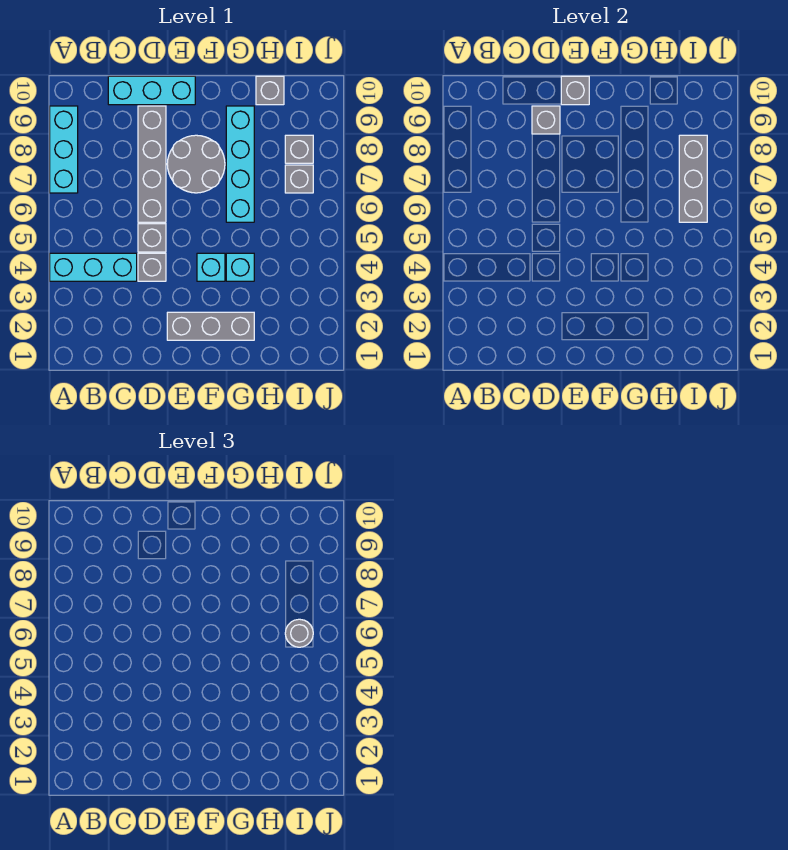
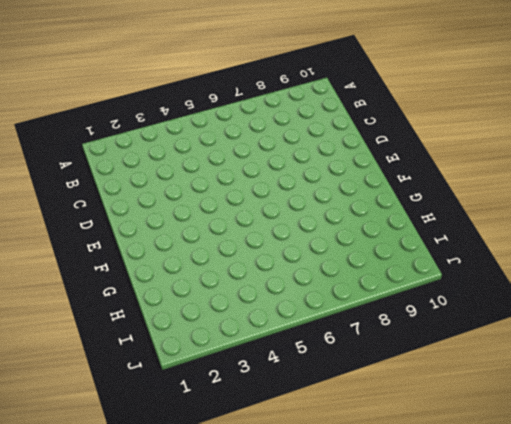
none -> cyan 1x3 brick [50,253,137,281]
none -> cyan 1x3 brick [50,106,78,193]
none -> cyan 1x3 brick [108,76,195,105]

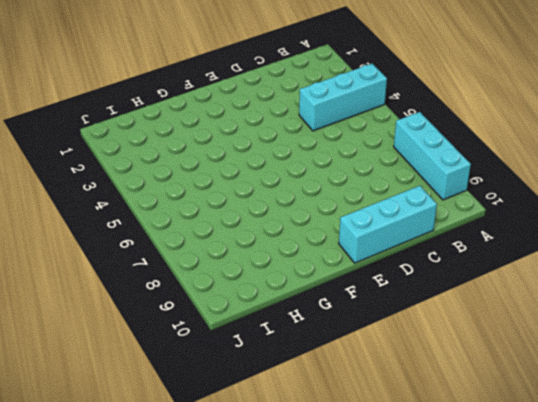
none -> grey 1x1 brick [138,253,166,281]
none -> grey 1x1 brick [138,224,166,252]
none -> grey 1x4 brick [138,106,166,222]

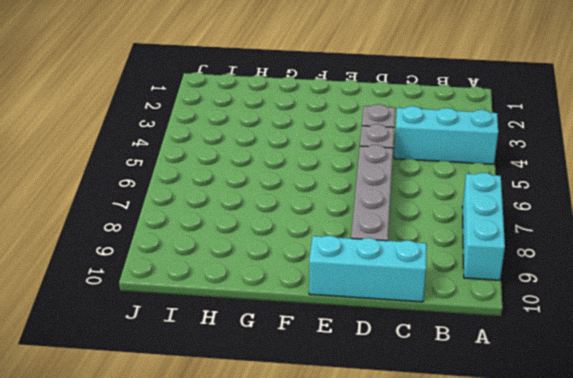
none -> grey 1x3 brick [167,312,254,340]
none -> grey 2x2 round brick [167,135,225,193]
none -> cyan 1x1 brick [197,253,225,281]

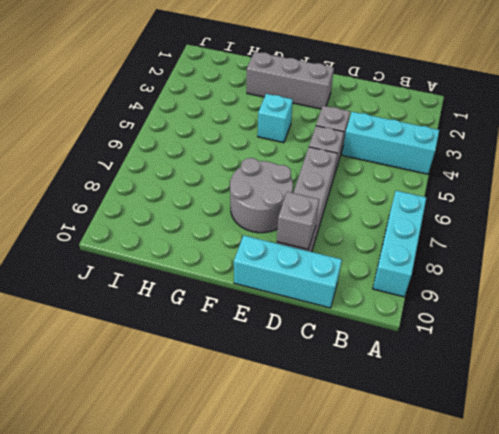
none -> cyan 1x1 brick [226,253,254,281]
none -> cyan 1x4 brick [226,106,254,222]
none -> grey 1x1 brick [256,76,284,105]

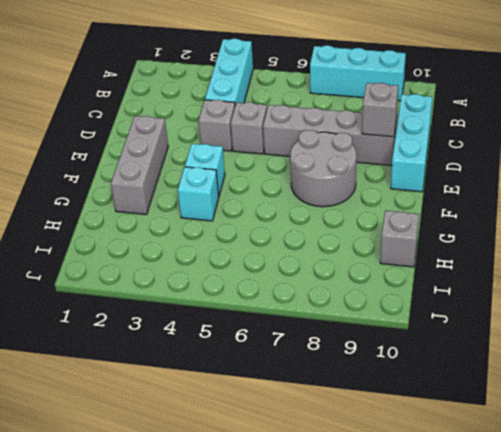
none -> cyan 1x4 brick [226,106,254,222]
none -> grey 1x1 brick [285,165,313,193]
none -> grey 1x1 brick [285,135,313,163]

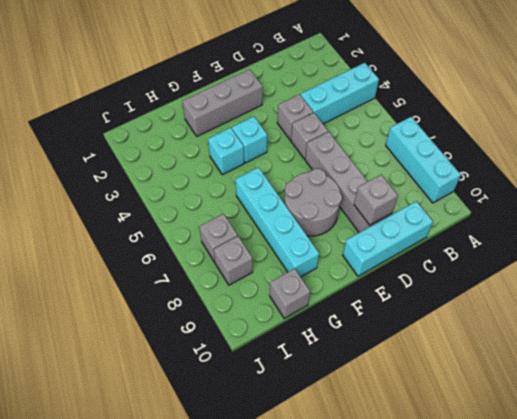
none -> grey 1x1 brick [561,76,589,105]
none -> grey 1x3 brick [679,135,707,222]
none -> grey 1x1 round brick [285,619,313,647]

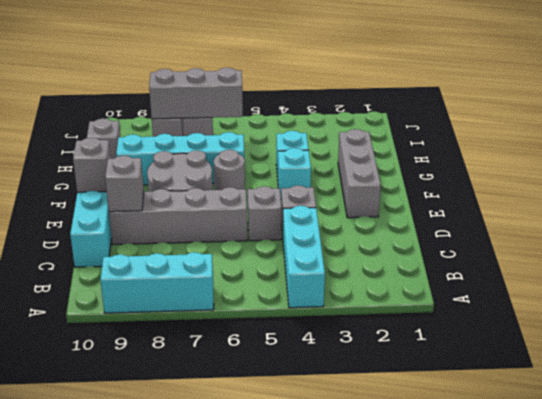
grey 1x1 round brick [214,150,245,190] -> grey 1x1 round brick moved to [285,619,313,647]

